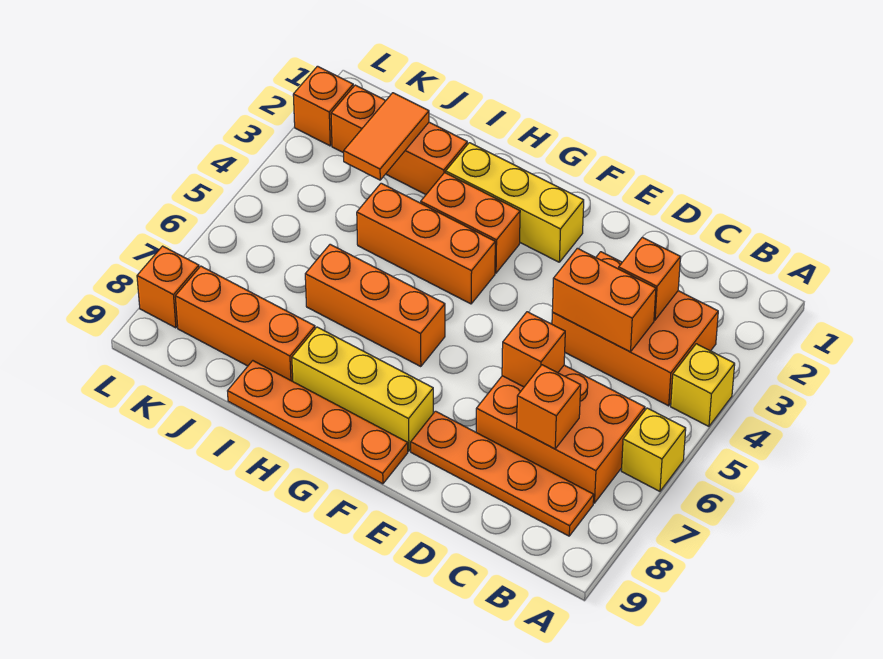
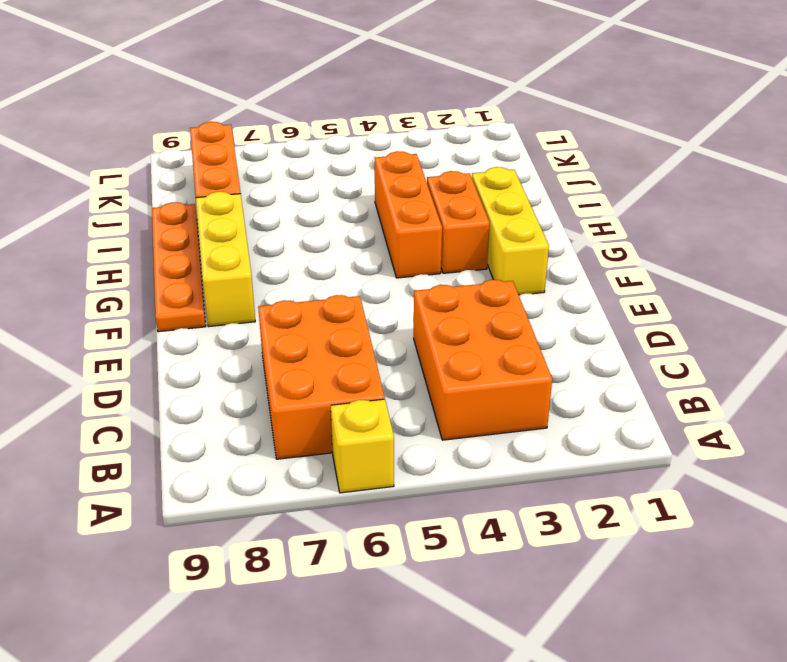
none -> yellow 1x1 brick [671,344,735,426]
none -> orange 1x4 plate [411,411,594,536]
none -> orange 1x3 brick [305,244,445,367]

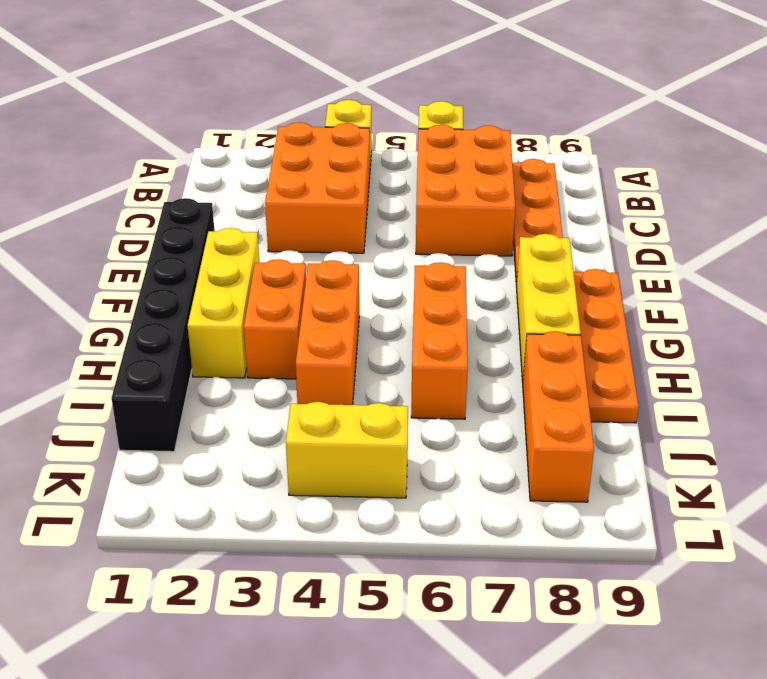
black 1x6 brick [112,198,215,452] -> none
yellow 1x2 brick [286,402,408,498] -> none
none -> orange 1x3 brick [331,85,467,194]
none -> orange 1x1 brick [293,66,353,146]
none -> orange 1x1 brick [137,246,199,328]

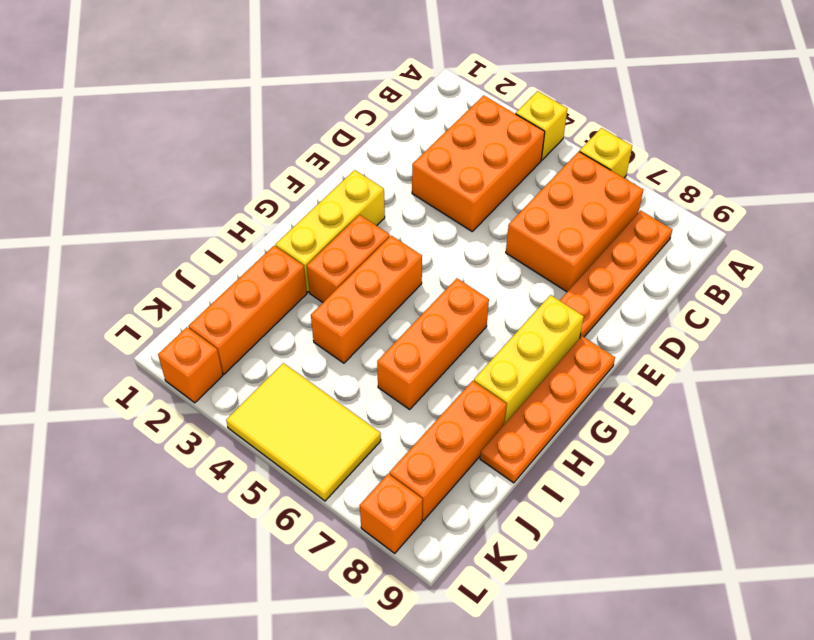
yellow 2x3 tile [226,363,381,501] -> none
none -> orange 1x1 brick [619,237,680,320]
none -> orange 1x2 brick [552,248,656,352]
none -> orange 1x1 brick [517,365,581,449]

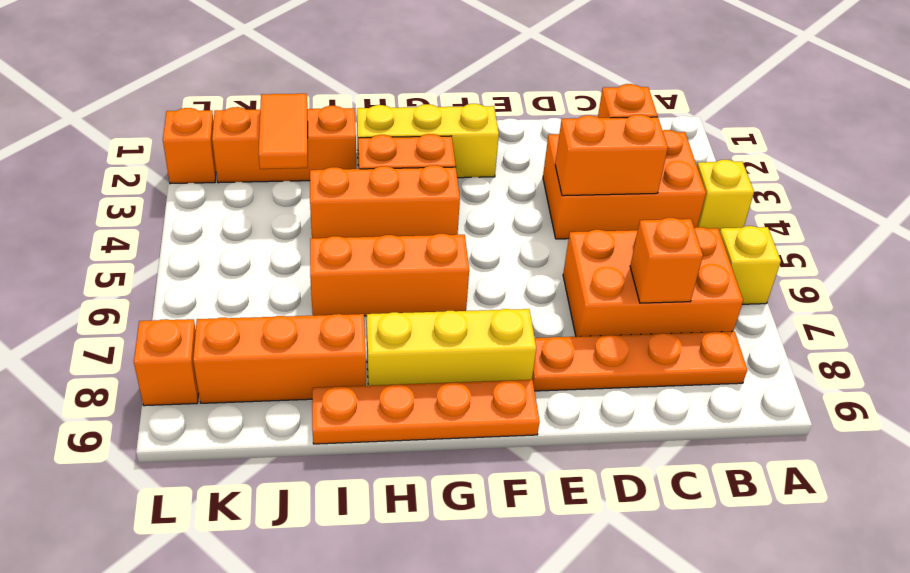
none -> orange 1x1 brick [502,312,565,387]

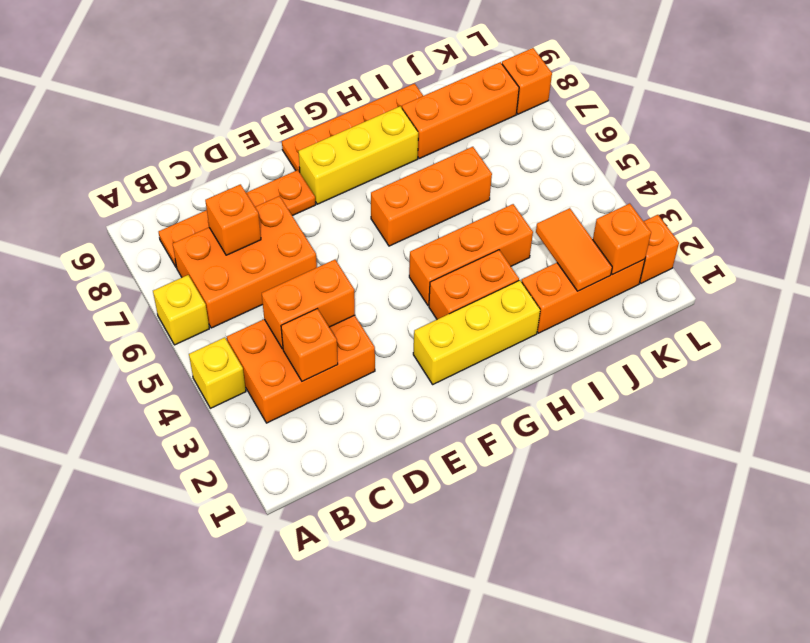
orange 1x1 brick [593,203,651,275] -> orange 1x1 brick moved to [502,312,565,387]

